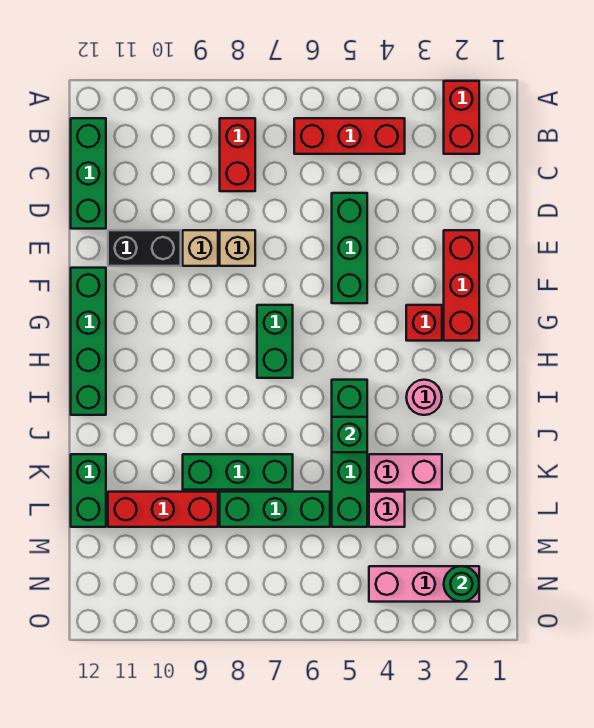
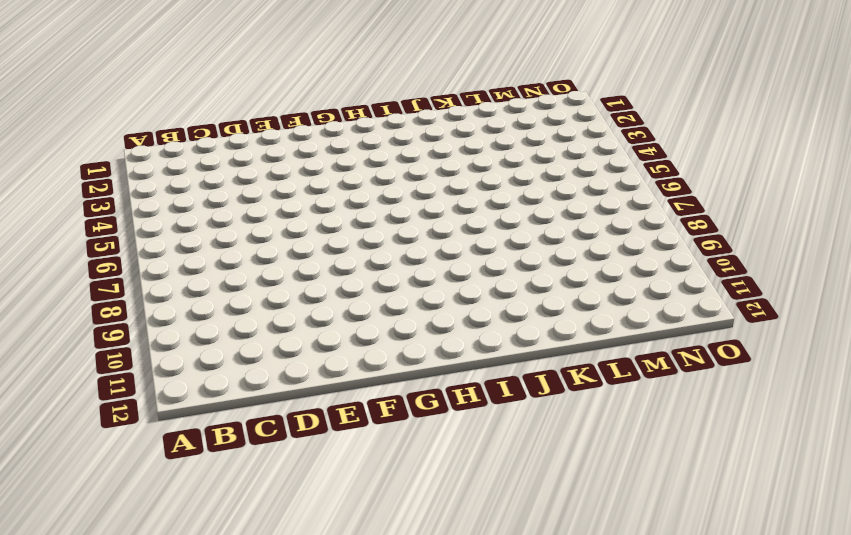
none -> red 1x2 brick [444,81,479,154]
none -> red 1x3 brick [294,118,405,154]
none -> red 1x2 brick [220,118,255,191]

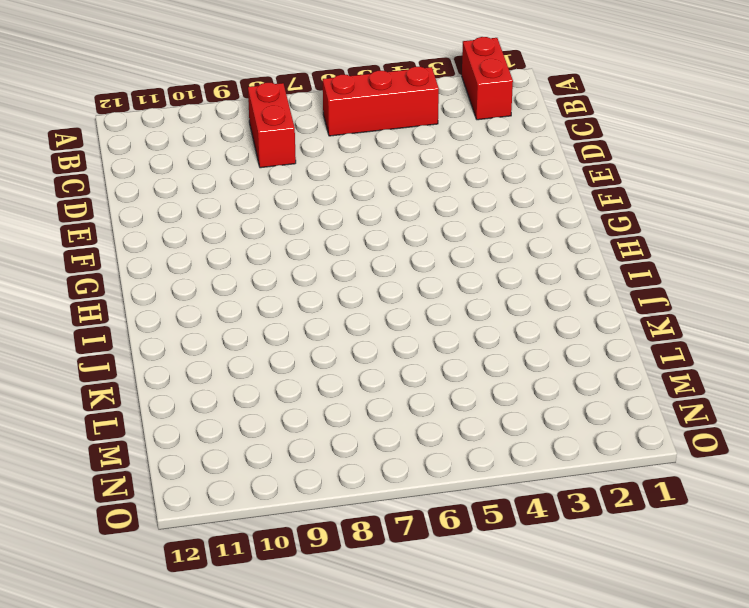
none -> green 1x3 brick [71,118,106,229]
none -> green 1x3 brick [332,193,367,303]
none -> red 1x3 brick [444,230,479,341]

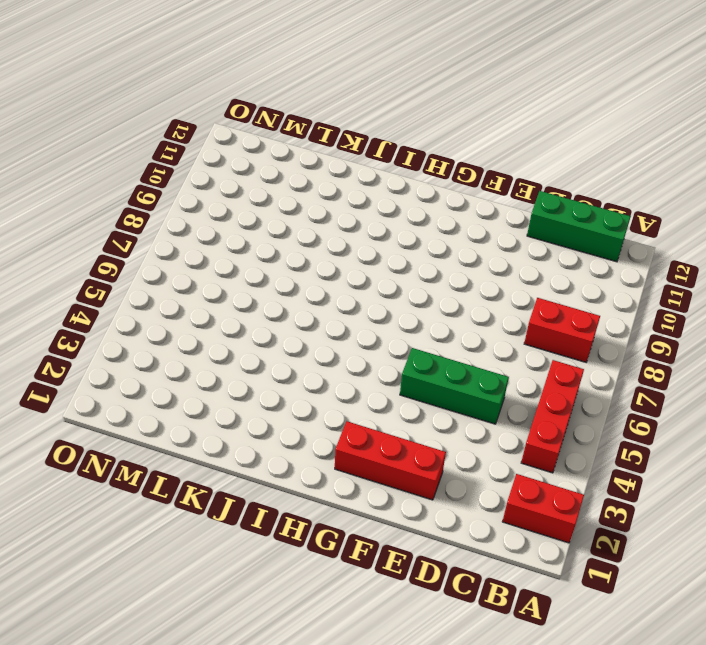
none -> tan 1x1 brick [220,230,255,266]
none -> tan 1x1 brick [183,230,218,266]
none -> black 1x2 brick [108,230,181,266]

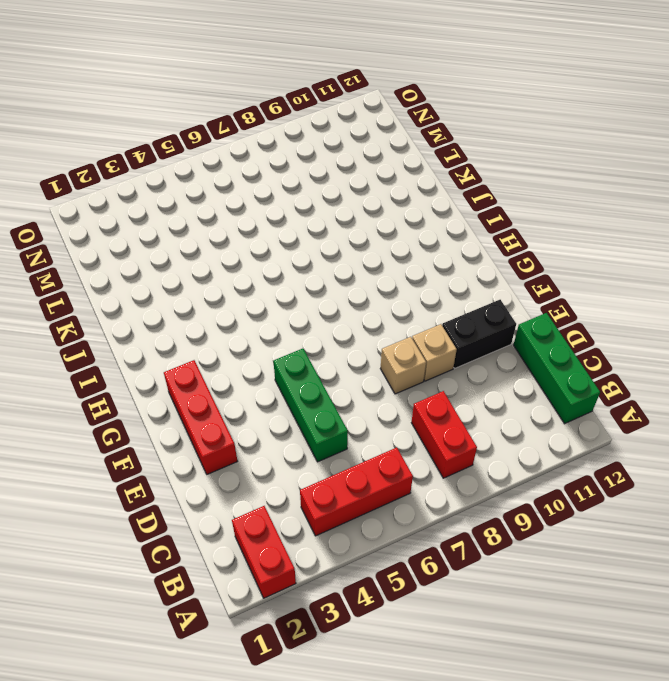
none -> green 1x4 brick [71,268,106,415]
none -> red 1x1 brick [406,305,442,341]
none -> green 1x2 brick [257,305,293,378]

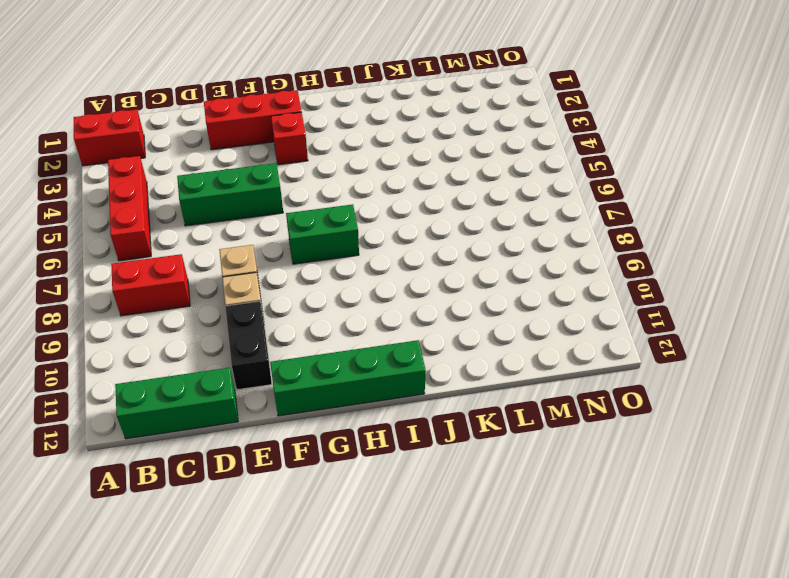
none -> pink 1x1 round brick [406,380,442,415]
none -> green 1x4 brick [332,380,367,527]
none -> pink 1x2 brick [369,454,442,490]

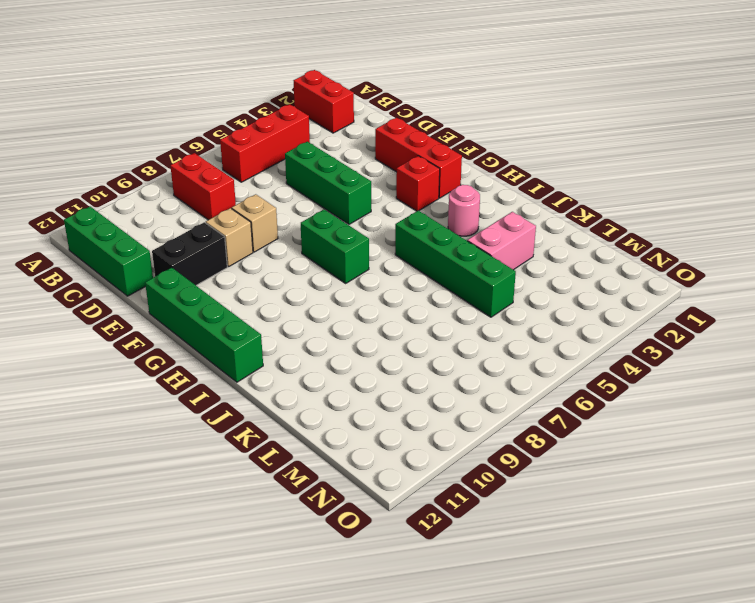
none -> green 1x3 brick [183,454,293,490]
none -> green 1x2 brick [71,454,106,527]
none -> pink 1x1 brick [369,492,405,527]

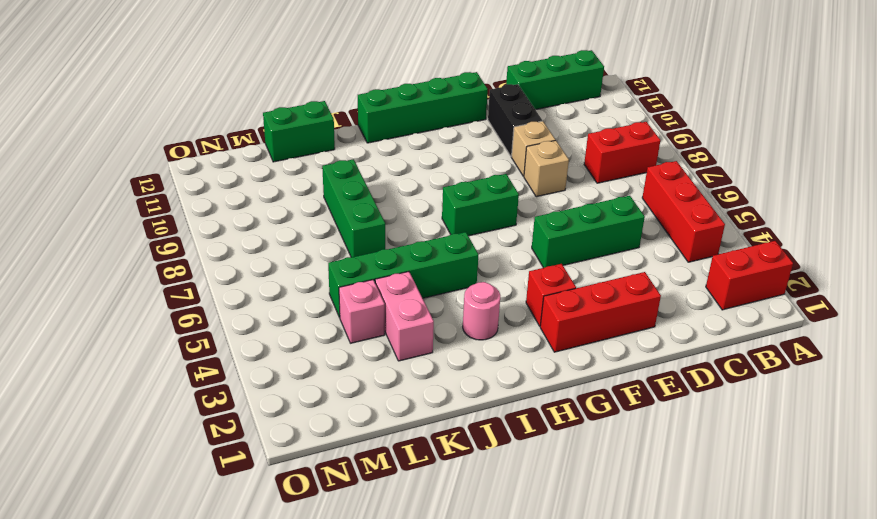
none -> green 1x3 brick [220,492,330,527]
none -> red 1x3 brick [108,492,218,527]
none -> pink 1x3 brick [369,566,479,602]

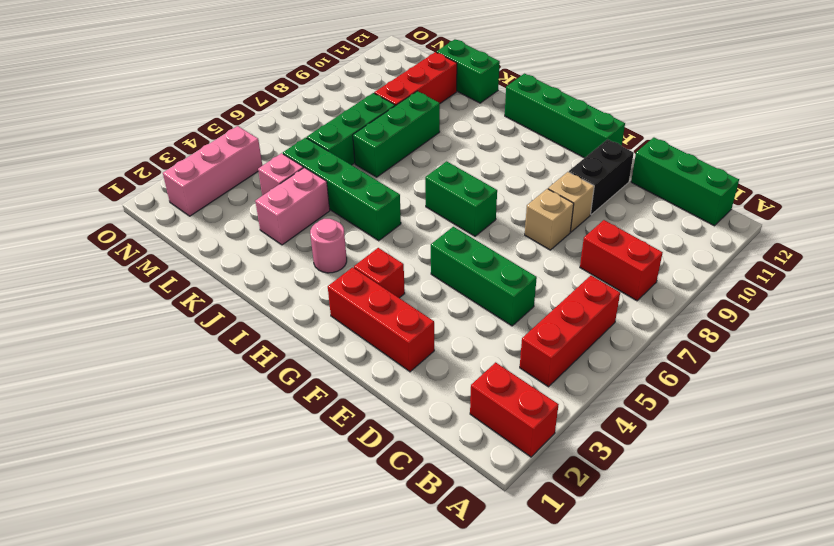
none -> green 1x1 brick [332,417,367,452]
none -> green 1x1 round brick [444,566,479,602]

